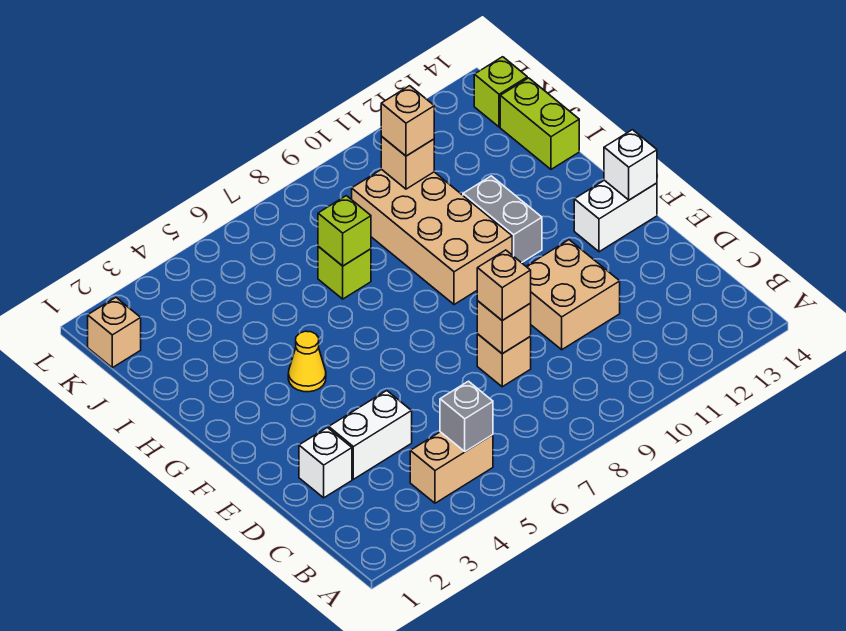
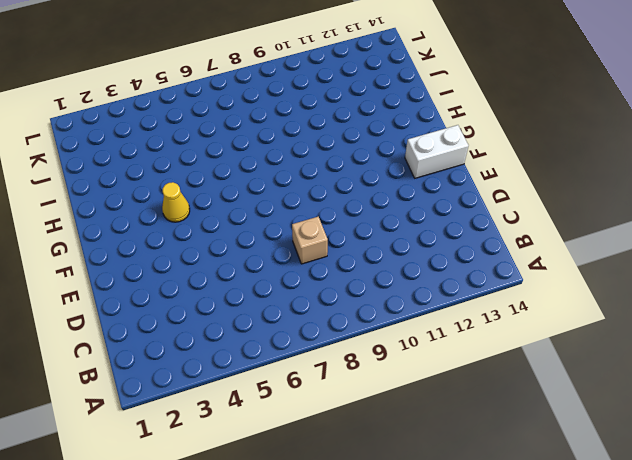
none -> tan 1x2 brick [410,432,493,503]
none -> white 1x1 brick [299,428,352,498]
none -> white 1x2 brick [329,391,412,479]

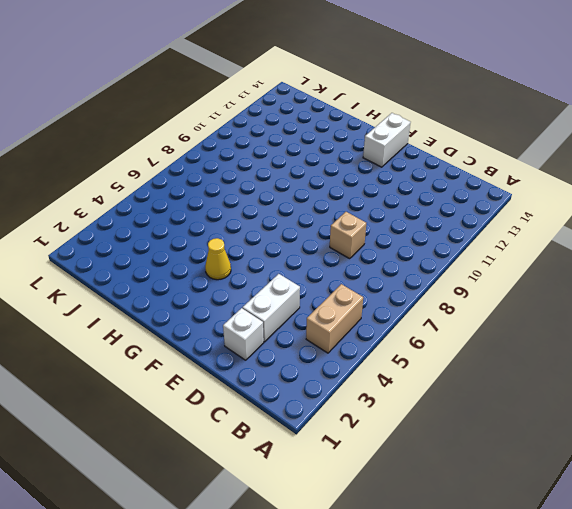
none -> tan 2x2 brick [526,240,620,350]
none -> tan 2x4 brick [352,169,512,305]
none -> grey 1x2 brick [463,176,542,263]

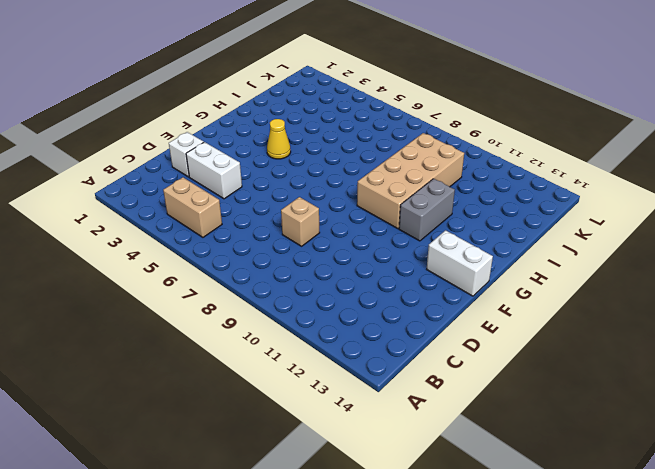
none -> tan 2x2 brick [526,240,620,350]
none -> lime 1x1 brick [318,247,371,299]
none -> lime 1x2 brick [500,78,579,169]

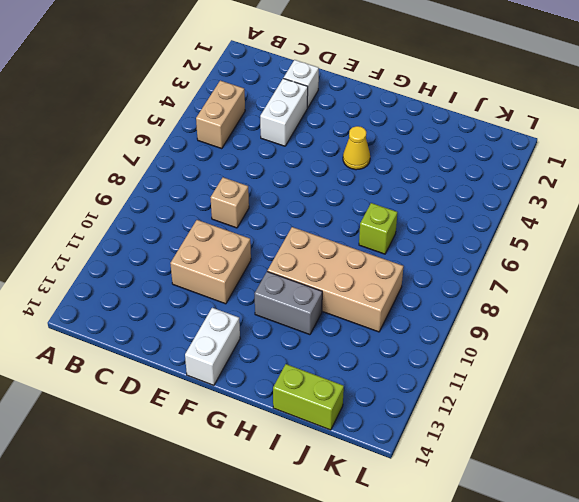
none -> tan 1x1 brick [88,298,141,368]
none -> lime 1x1 brick [474,57,527,127]
none -> grey 1x1 brick [440,381,493,452]

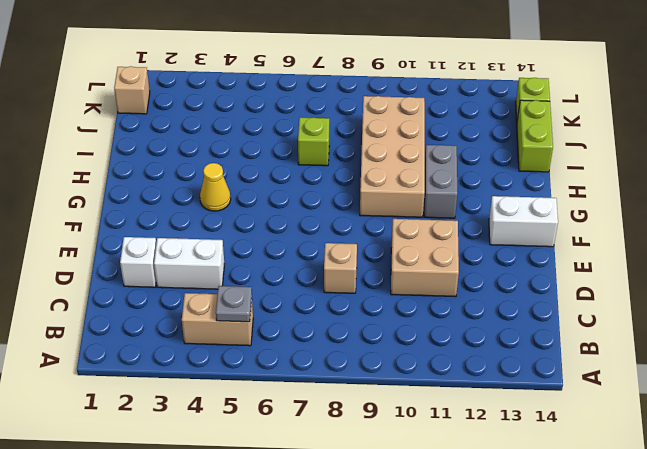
grey 1x1 plate [216,286,252,322] -> grey 1x1 brick [440,381,493,452]
none -> tan 1x1 brick [477,301,531,354]
none -> white 1x1 brick [604,130,657,200]
none -> lime 1x1 brick [318,196,371,266]

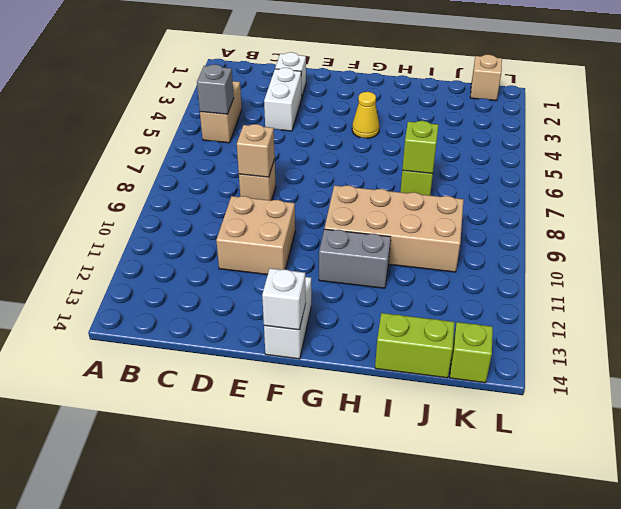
none -> tan 1x1 brick [381,137,434,189]
none -> tan 1x1 brick [477,250,531,320]
none -> tan 1x1 brick [381,86,434,156]

